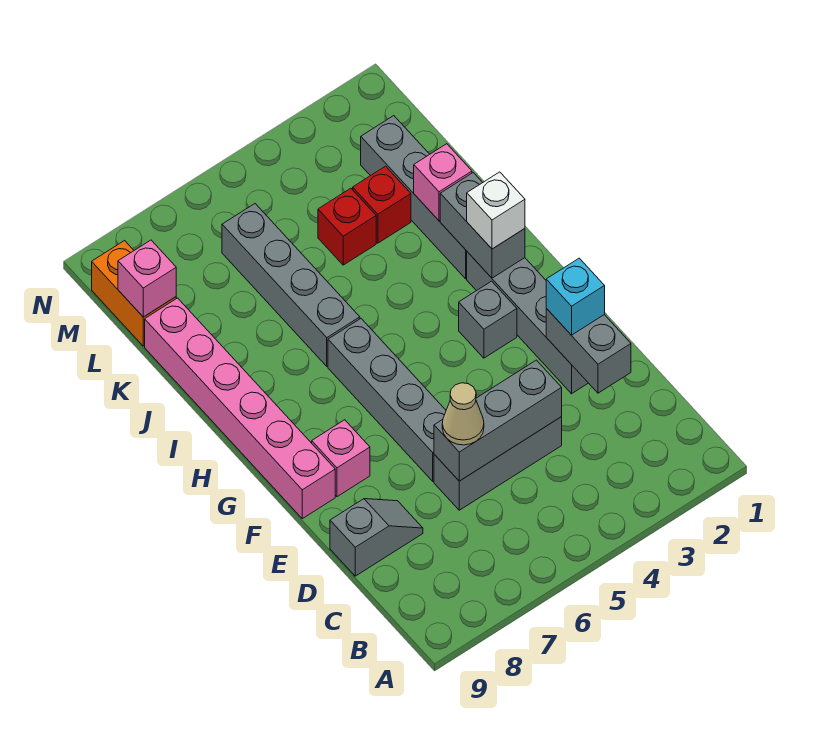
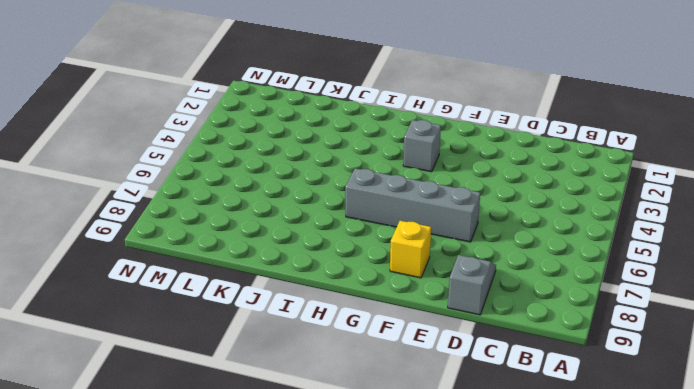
yellow 1x1 brick [390,221,431,278] -> pink 1x1 brick [312,420,370,497]
none -> grey 1x3 brick [434,417,562,510]
none -> grey 1x4 brick [467,252,588,394]
none -> pink 1x6 brick [145,298,335,519]

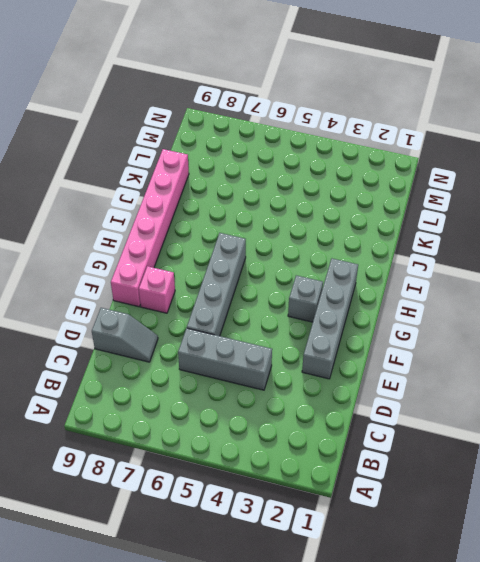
none -> grey 1x4 brick [361,116,467,279]
none -> grey 1x4 brick [222,204,360,366]
none -> red 1x1 brick [353,166,411,243]

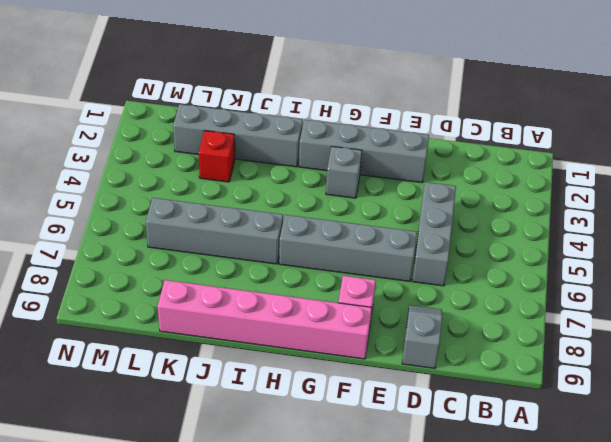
none -> red 1x1 brick [318,188,376,265]
none -> orange 1x2 brick [92,241,176,346]
none -> grey 1x2 brick [546,309,631,393]

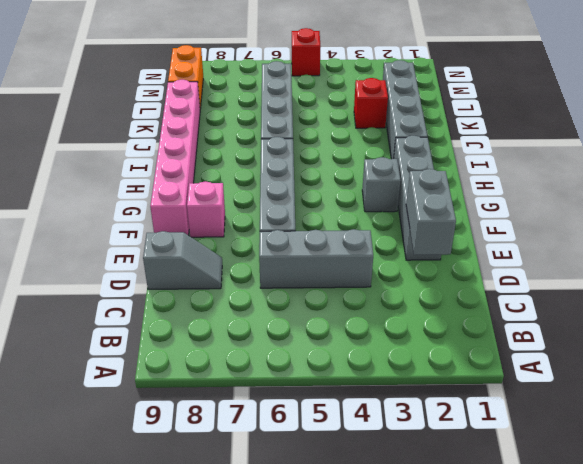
red 1x1 brick [292,28,321,76] -> red 1x1 brick moved to [318,188,376,265]
none -> grey 1x3 brick [434,360,562,481]
none -> grey 1x2 brick [440,173,525,278]
none -> pink 1x1 brick [414,144,472,221]

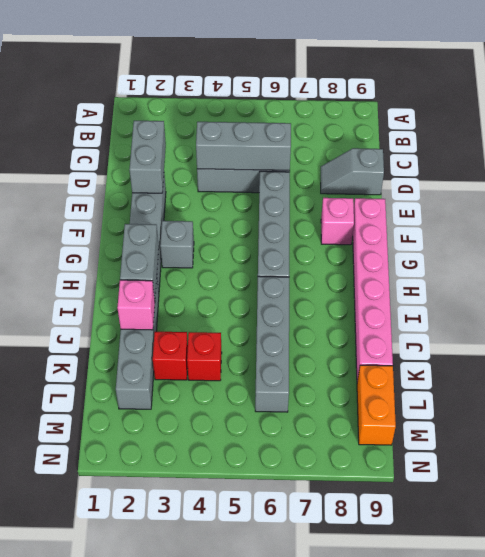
none -> pink 1x1 brick [118,240,176,317]
none -> tan 1x1 cone [442,383,484,445]
none -> cyan 1x1 brick [546,258,605,335]

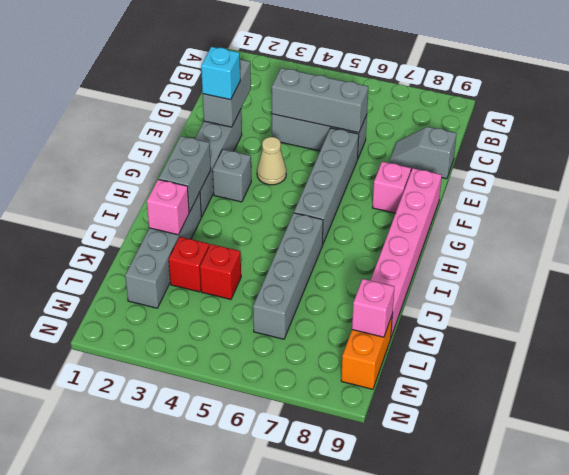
tan 1x1 cone [257,137,286,185] -> tan 1x1 cone moved to [442,383,484,445]
none -> white 1x1 brick [467,172,525,249]

